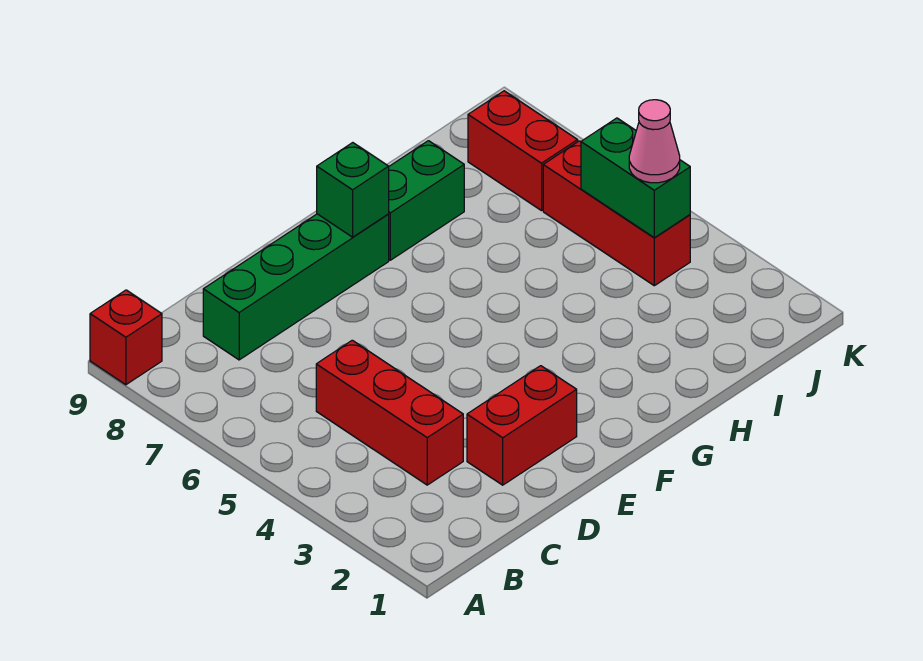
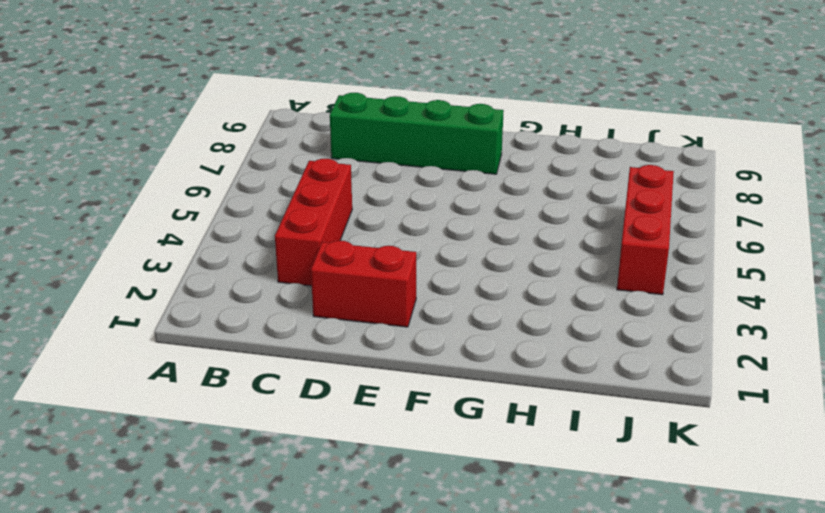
none -> red 1x1 brick [90,290,162,385]
none -> green 1x2 brick [389,141,464,260]

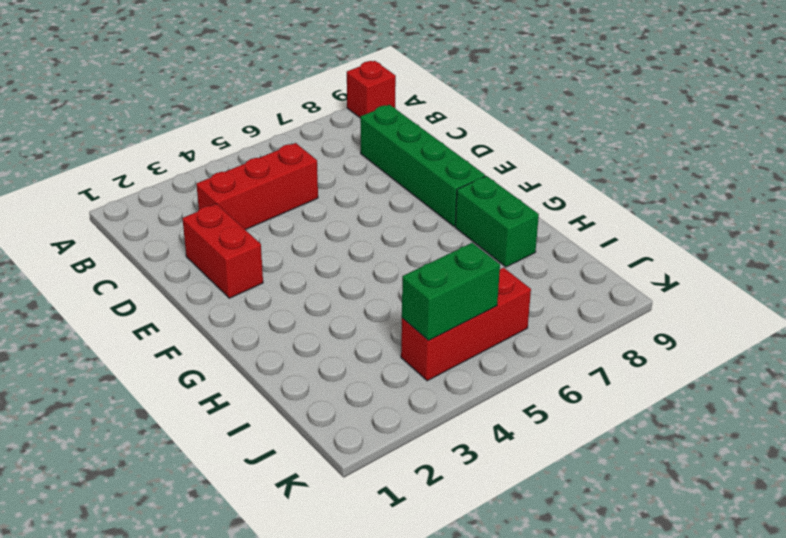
none -> red 1x2 brick [468,91,578,211]
none -> green 1x1 brick [317,143,389,237]

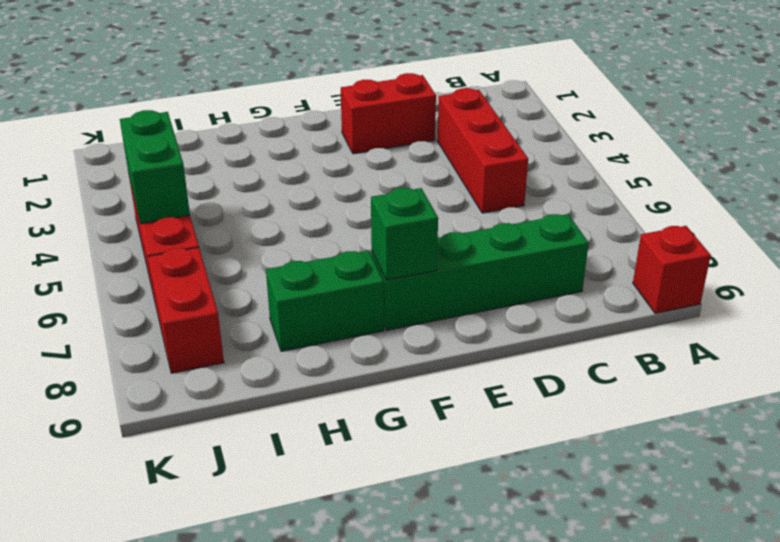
none -> pink 1x1 cone [629,100,680,183]

